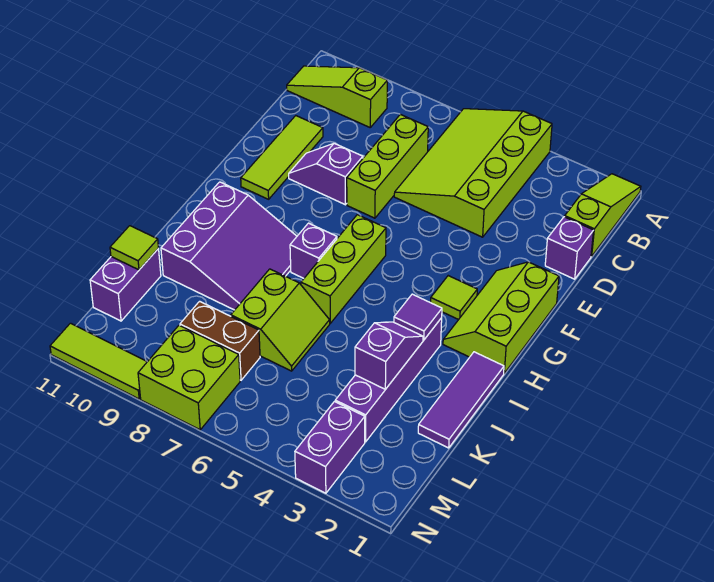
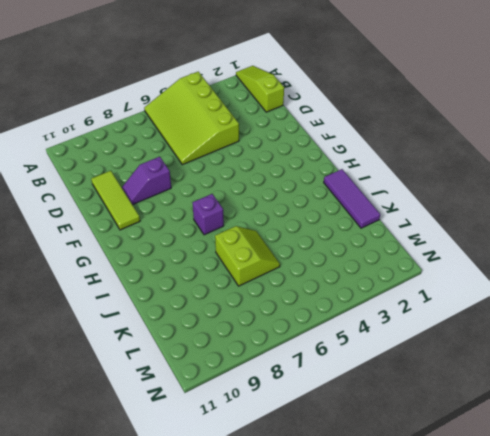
none -> lime 1x3 slope [287,66,387,127]
none -> lime 1x3 brick [347,114,428,218]
none -> purple 1x1 brick [545,217,594,279]

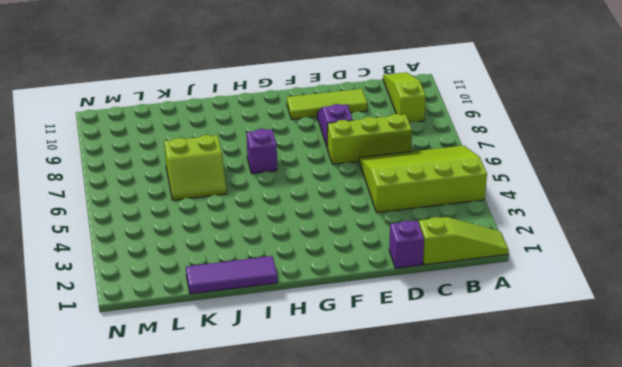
none -> lime 2x3 slope [443,262,559,373]
none -> lime 1x1 tile [431,276,477,320]
none -> lime 1x3 brick [301,215,386,323]

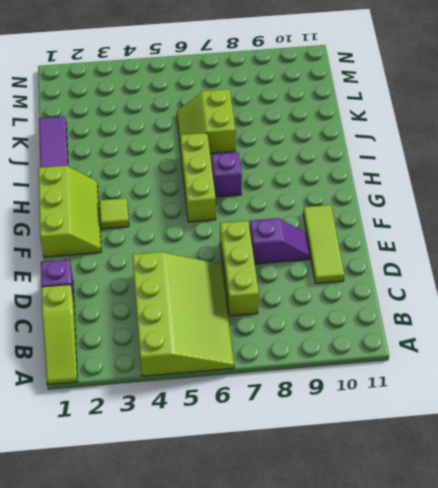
none -> lime 1x3 slope [287,66,387,127]
none -> purple 3x3 slope [161,182,297,310]
none -> purple 1x4 brick [335,318,442,442]

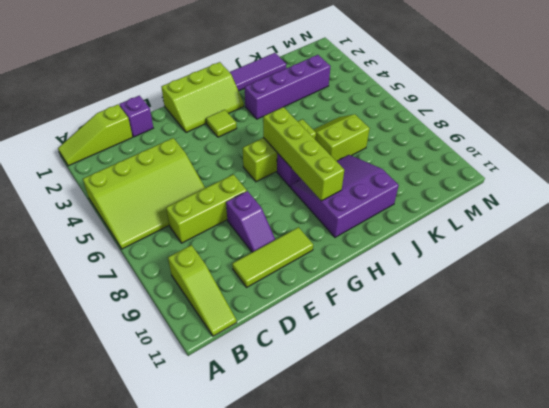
lime 1x4 brick [263,107,344,201] -> none
none -> purple 1x2 brick [90,249,161,321]
none -> brown 1x2 brick [180,301,260,380]
none -> purple 1x2 brick [295,402,365,493]

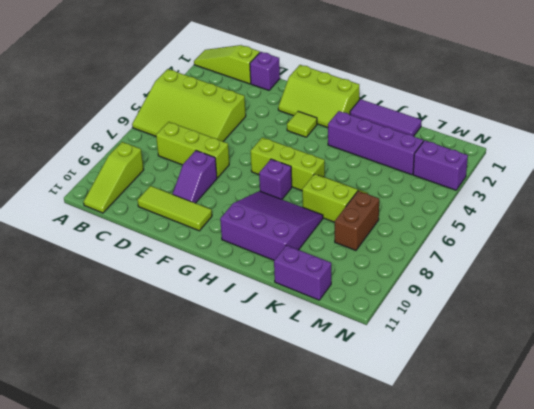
none -> lime 2x2 brick [138,325,240,430]
none -> lime 1x3 tile [50,323,147,399]
none -> purple 1x1 tile [394,294,442,340]

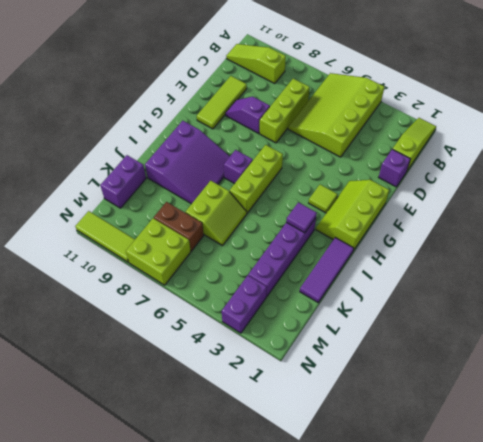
none -> purple 1x2 slope [355,322,423,389]
none -> lime 1x1 tile [110,226,158,270]

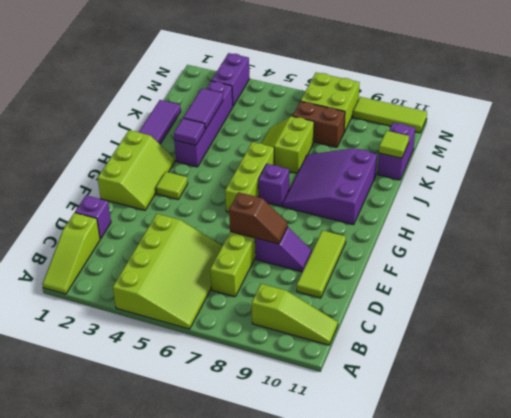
brown 1x2 slope [229,192,288,244] -> none
purple 1x2 tile [183,88,223,129] -> purple 1x2 slope [355,322,423,389]

